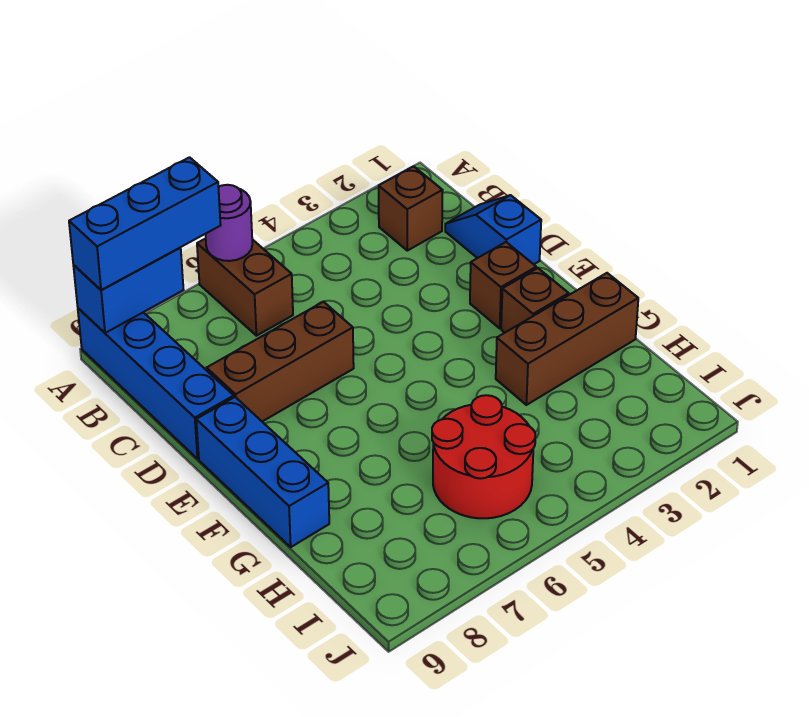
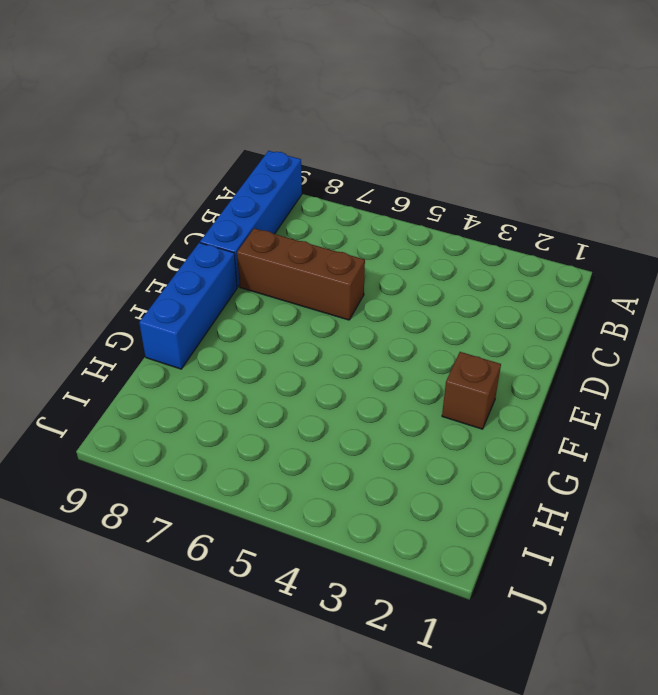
none -> brown 1x2 brick [197,239,293,336]
none -> brown 1x1 brick [379,166,443,251]
none -> blue 1x2 slope [445,195,541,264]

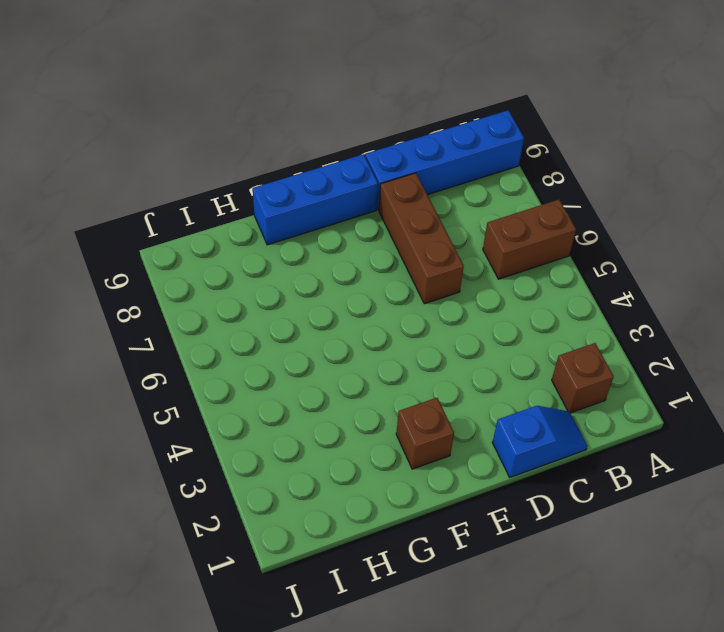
none -> brown 1x1 brick [470,242,536,328]
none -> brown 1x3 brick [496,273,638,405]
none -> red 2x2 round brick [432,395,535,518]

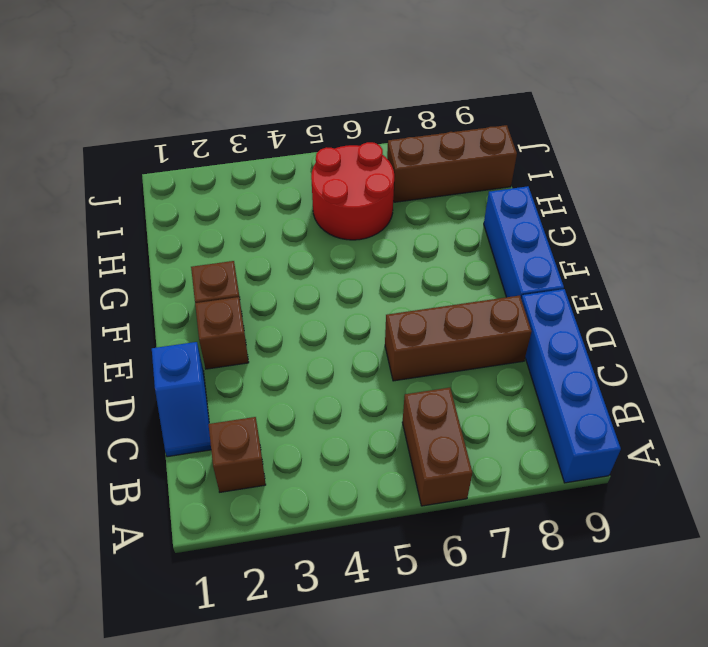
brown 1x3 brick [387,125,517,202] -> brown 1x3 brick moved to [496,273,638,405]
none -> purple 1x1 round brick [205,185,252,261]
none -> blue 1x2 brick [73,247,184,333]
none -> blue 1x3 brick [69,157,221,290]

